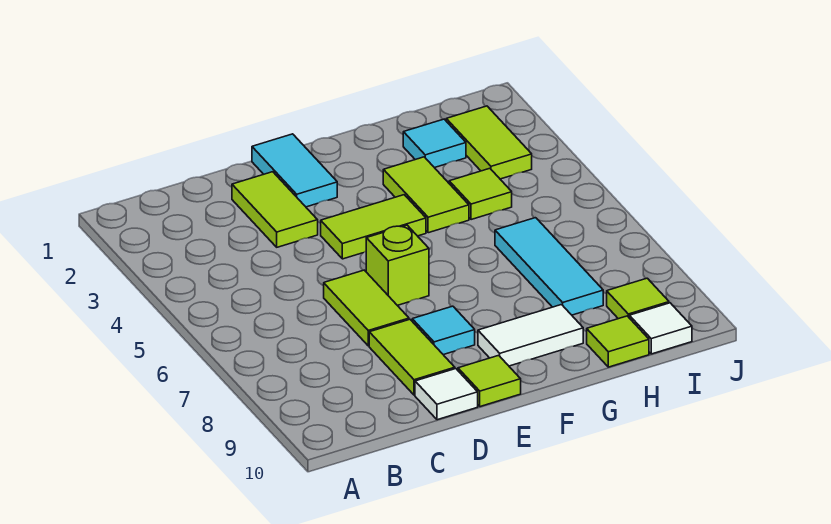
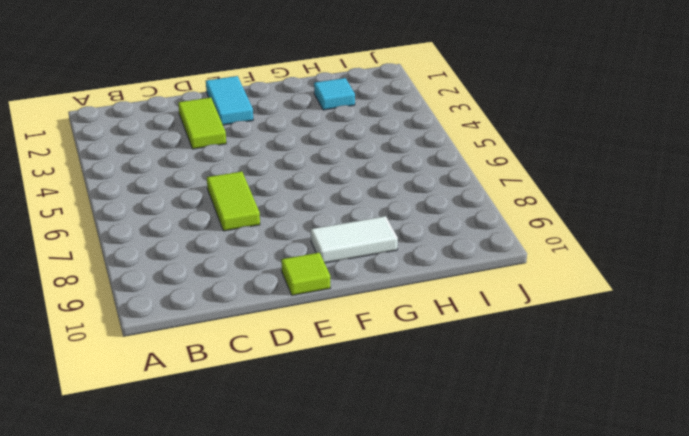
none -> lime 1x2 tile [369,319,455,395]
none -> white 1x1 tile [415,369,478,420]
none -> lime 1x2 tile [321,195,426,259]

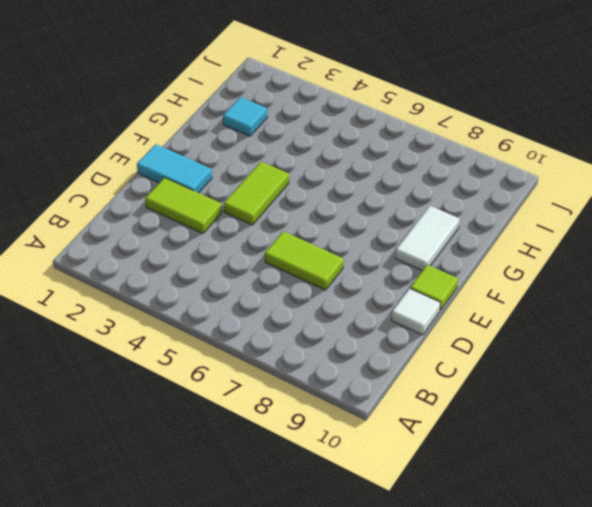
none -> lime 1x2 tile [369,319,455,395]
none -> lime 1x1 brick [366,225,429,305]
none -> cyan 1x1 tile [412,306,475,355]

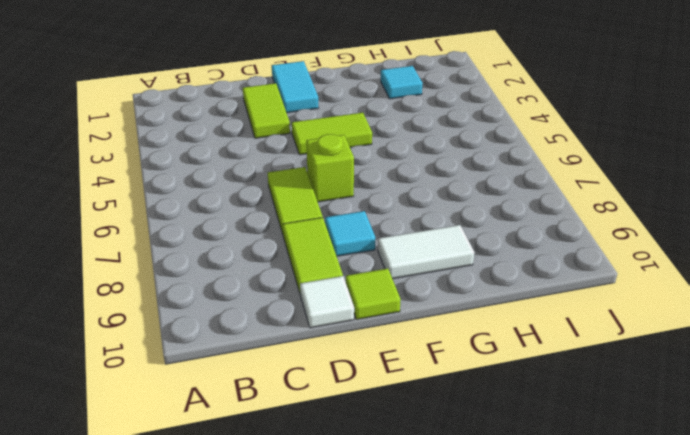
none -> lime 1x2 tile [383,157,469,233]
none -> lime 1x1 tile [449,168,512,220]
none -> cyan 1x3 tile [495,218,603,315]

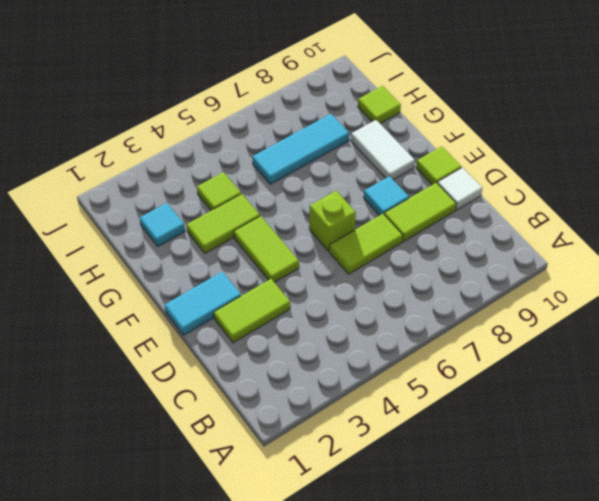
none -> lime 1x2 tile [446,106,532,179]
none -> lime 1x1 tile [607,278,669,319]
none -> white 1x1 tile [629,303,692,354]

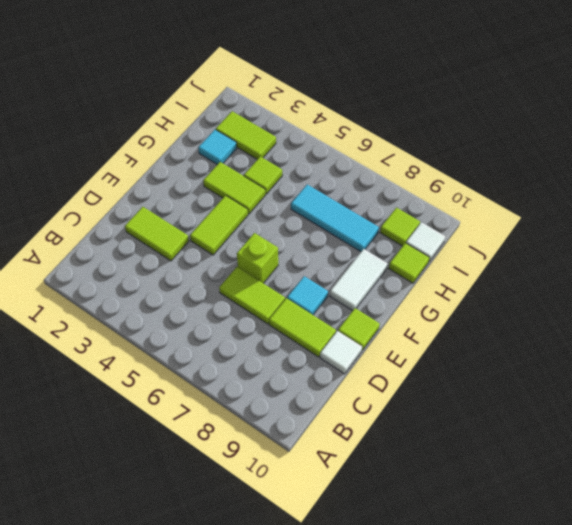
none -> cyan 1x2 tile [252,134,337,207]

